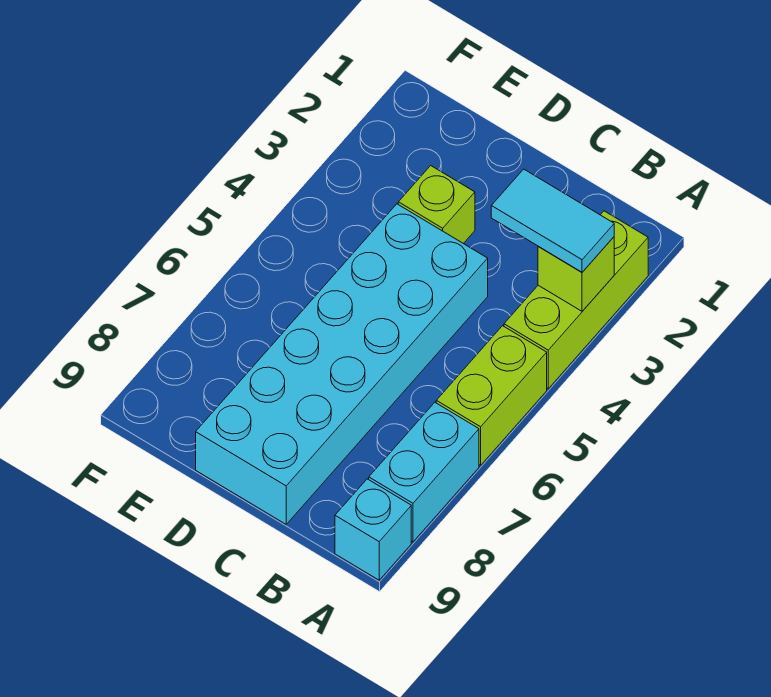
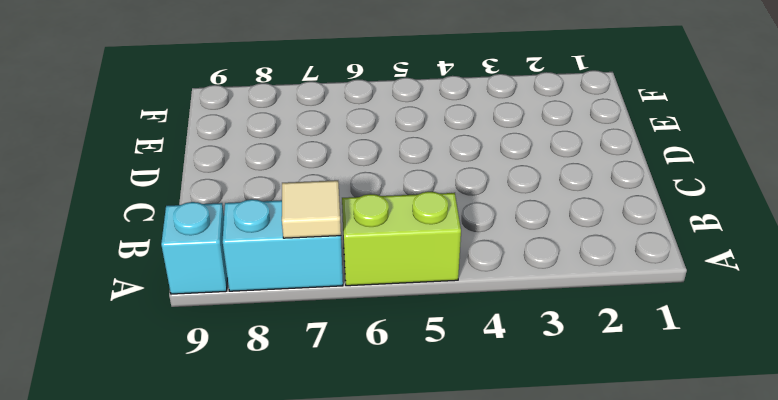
tan 1x1 tile [282,180,341,238] -> none
none -> lime 1x3 brick [504,211,648,389]
none -> cyan 2x6 brick [196,204,488,524]

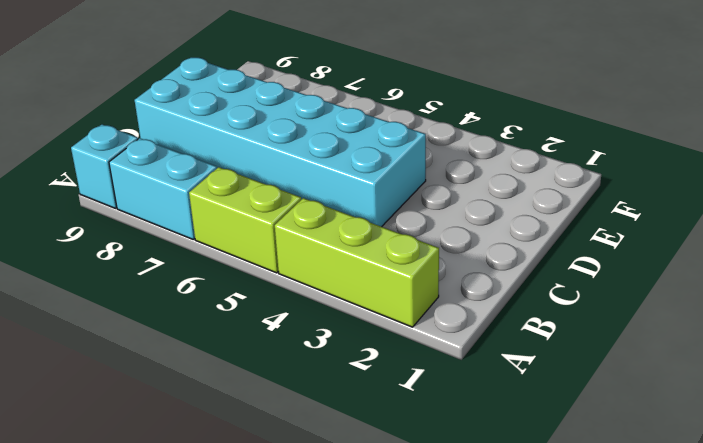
none -> lime 1x1 brick [398,166,475,244]
none -> lime 1x1 brick [538,237,614,311]

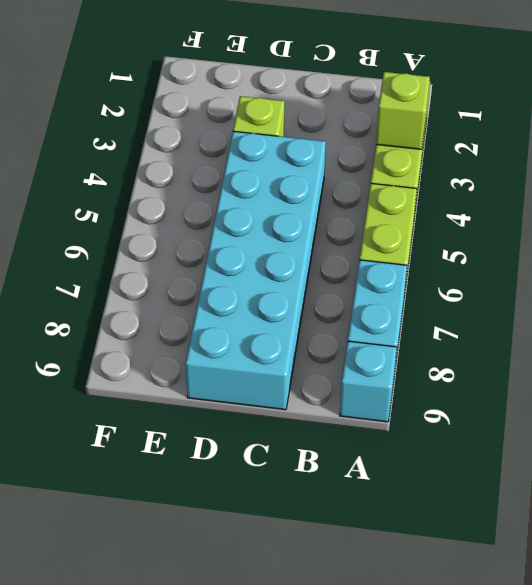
none -> cyan 1x2 tile [491,169,614,272]

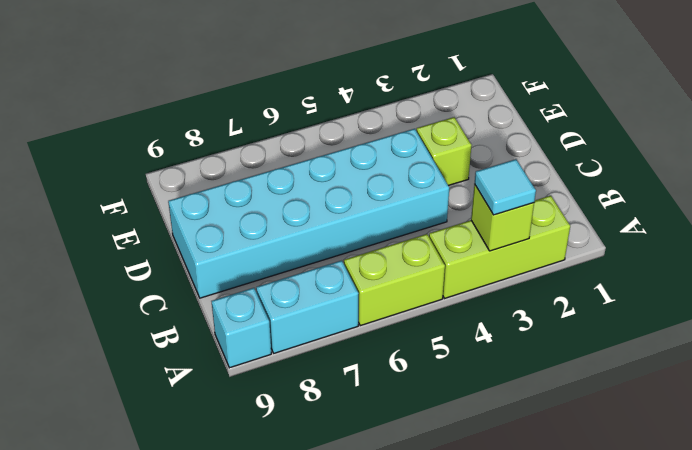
cyan 1x1 tile [475,159,536,215] -> cyan 1x2 tile [491,169,614,272]

